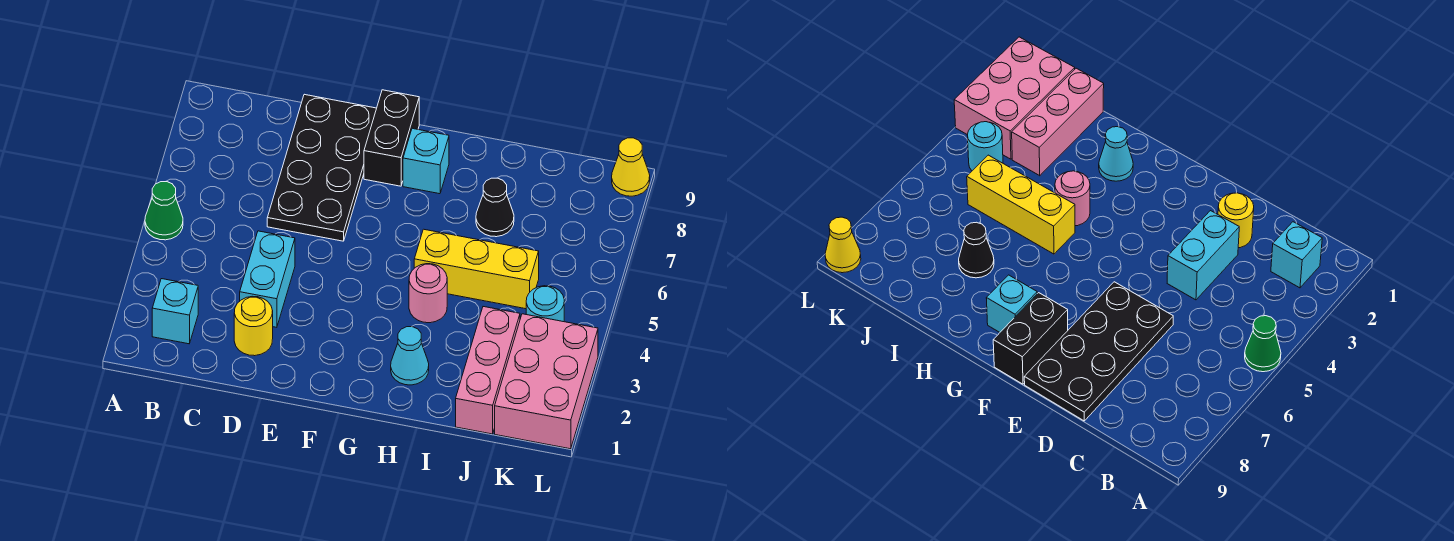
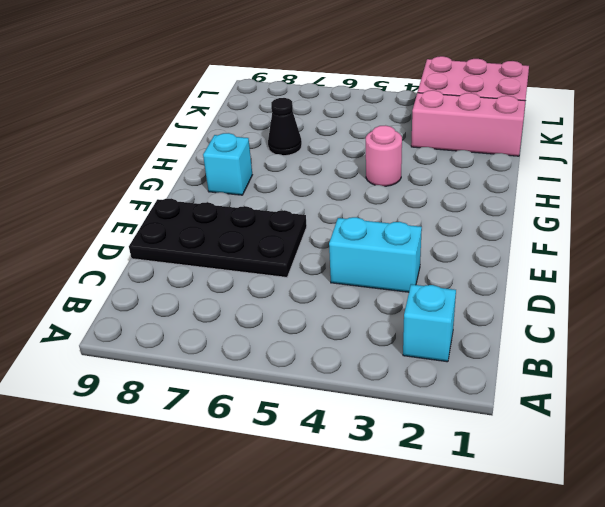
none -> green 1x1 cone [145,182,183,240]
none -> yellow 1x1 round brick [234,296,273,356]
none -> black 1x2 brick [364,90,419,186]

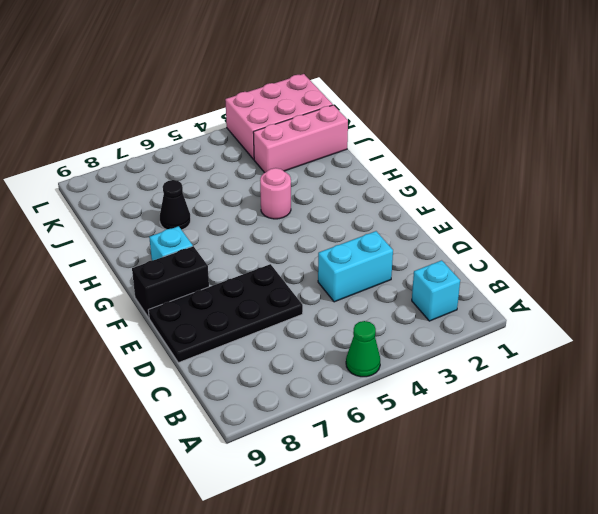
none -> yellow 1x1 round brick [234,296,273,356]
none -> cyan 1x1 cone [391,327,429,385]
none -> yellow 1x3 brick [414,229,539,309]

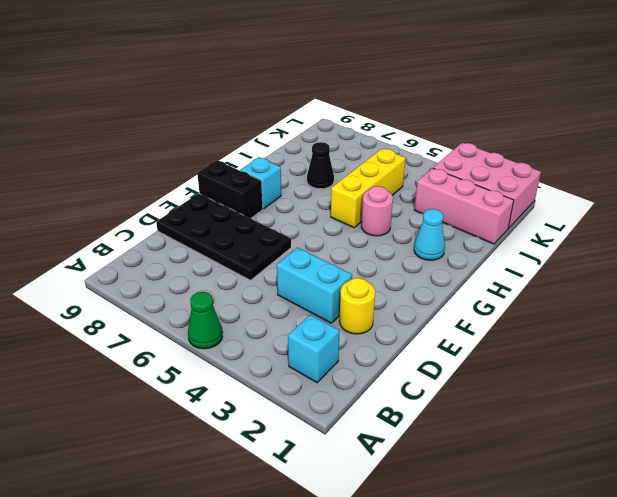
none -> cyan 1x1 round brick [526,286,564,322]
none -> yellow 1x1 cone [612,138,650,196]

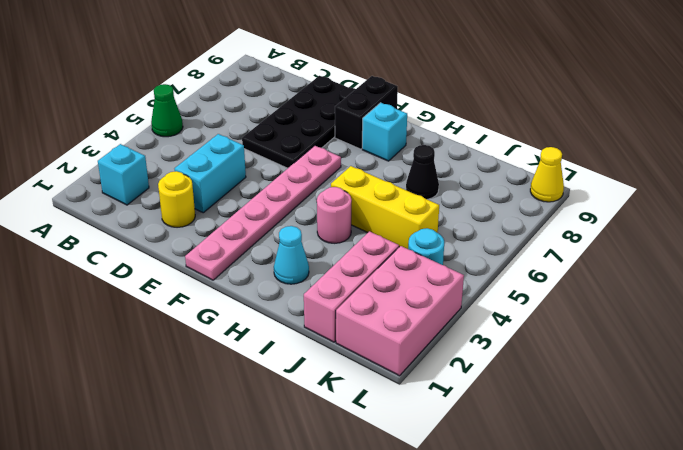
pink 1x6 plate [185,146,341,280] -> none

